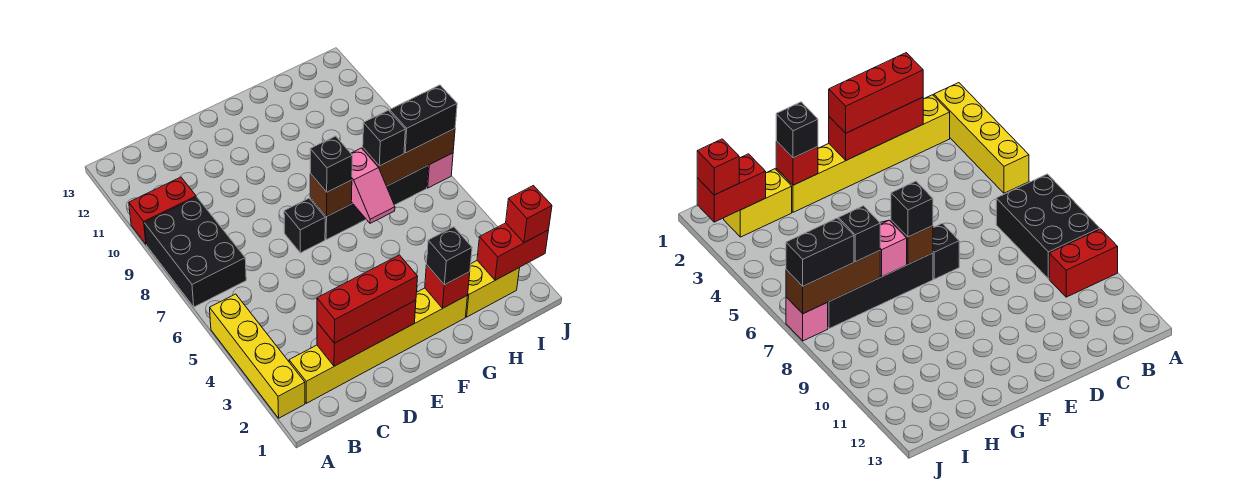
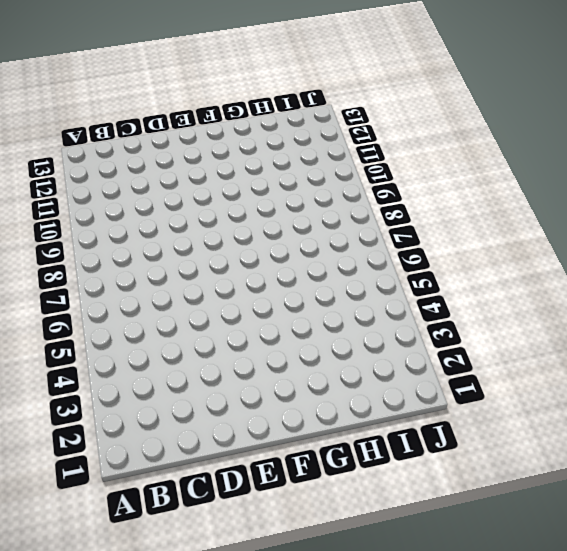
none -> yellow 1x4 brick [210,294,305,418]
none -> black 2x3 brick [144,197,246,307]
none -> red 1x2 brick [129,177,196,244]

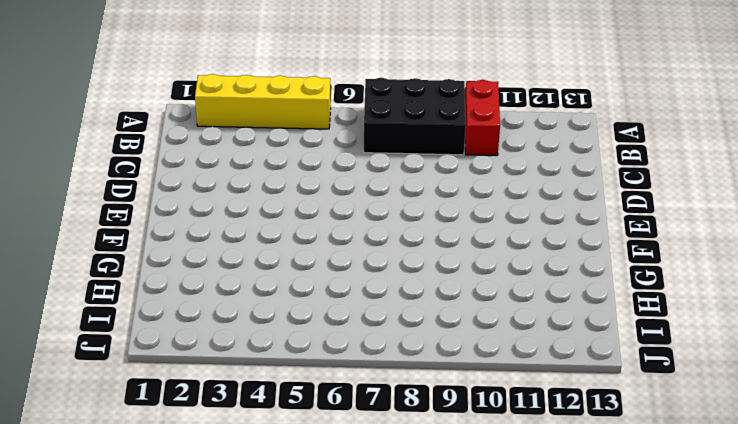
none -> yellow 1x6 brick [289,288,467,403]
none -> black 1x1 brick [284,198,325,253]
none -> black 1x4 brick [310,166,428,240]

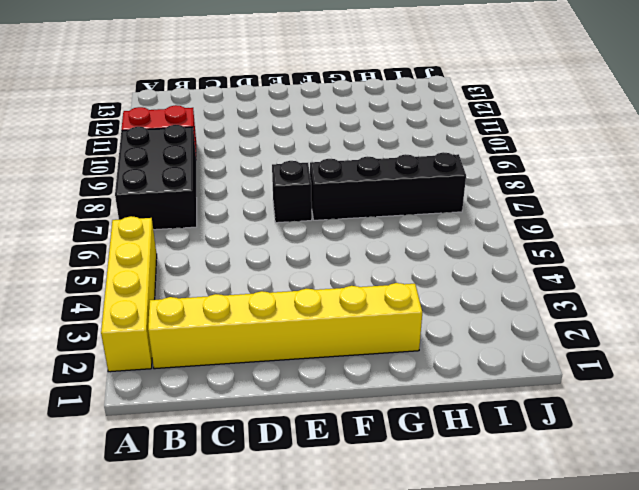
none -> yellow 1x2 brick [466,261,519,317]
none -> pink 1x1 brick [427,153,453,188]
none -> red 1x3 brick [317,300,416,366]

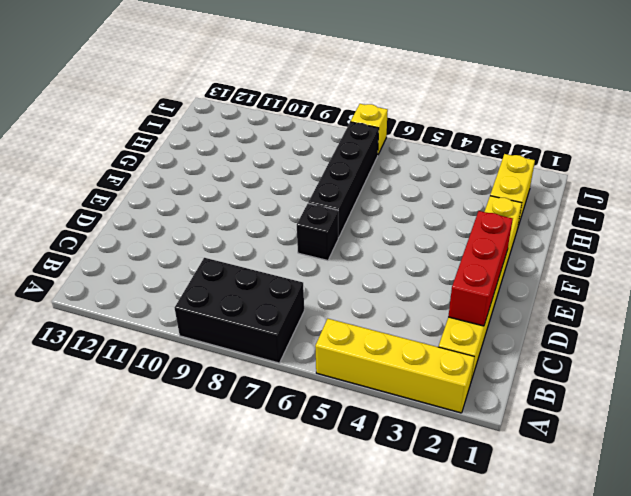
yellow 1x1 brick [351,104,388,154] -> pink 1x1 brick [427,153,453,188]
none -> red 1x2 brick [129,177,196,244]
none -> brown 1x1 brick [310,174,352,216]
none -> red 1x1 brick [425,265,470,308]

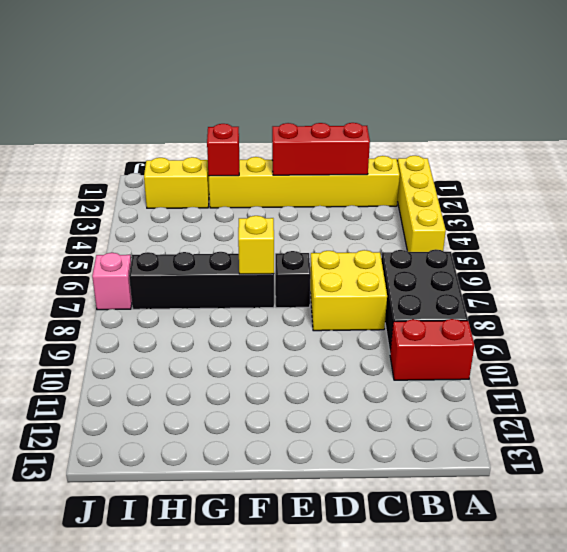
yellow 2x2 brick [310,250,387,331] -> none
yellow 1x1 brick [238,216,274,274] -> brown 1x1 brick [310,174,352,216]
none -> pink 1x2 slope [351,148,395,223]
none -> brown 1x3 brick [363,129,455,186]
none -> red 1x2 brick [477,223,549,280]

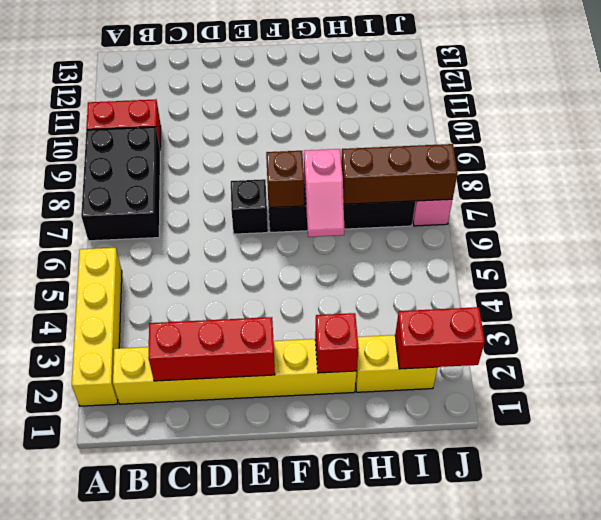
none -> red 1x3 brick [317,255,418,343]
none -> black 1x1 brick [310,136,353,192]
none -> black 1x1 brick [426,227,472,285]

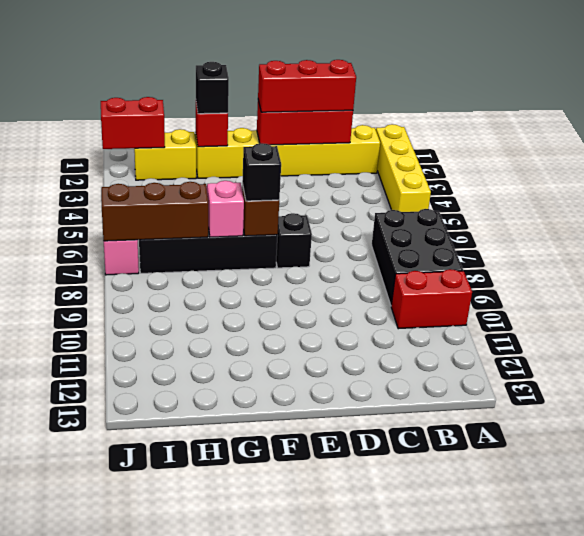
none -> black 1x1 brick [363,110,405,166]
none -> black 1x2 brick [390,85,457,153]
none -> red 1x1 brick [506,186,552,243]

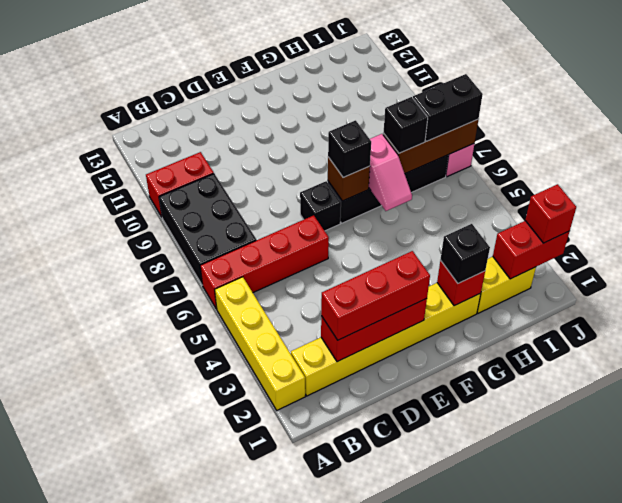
red 1x4 brick [200,215,329,309] -> none

